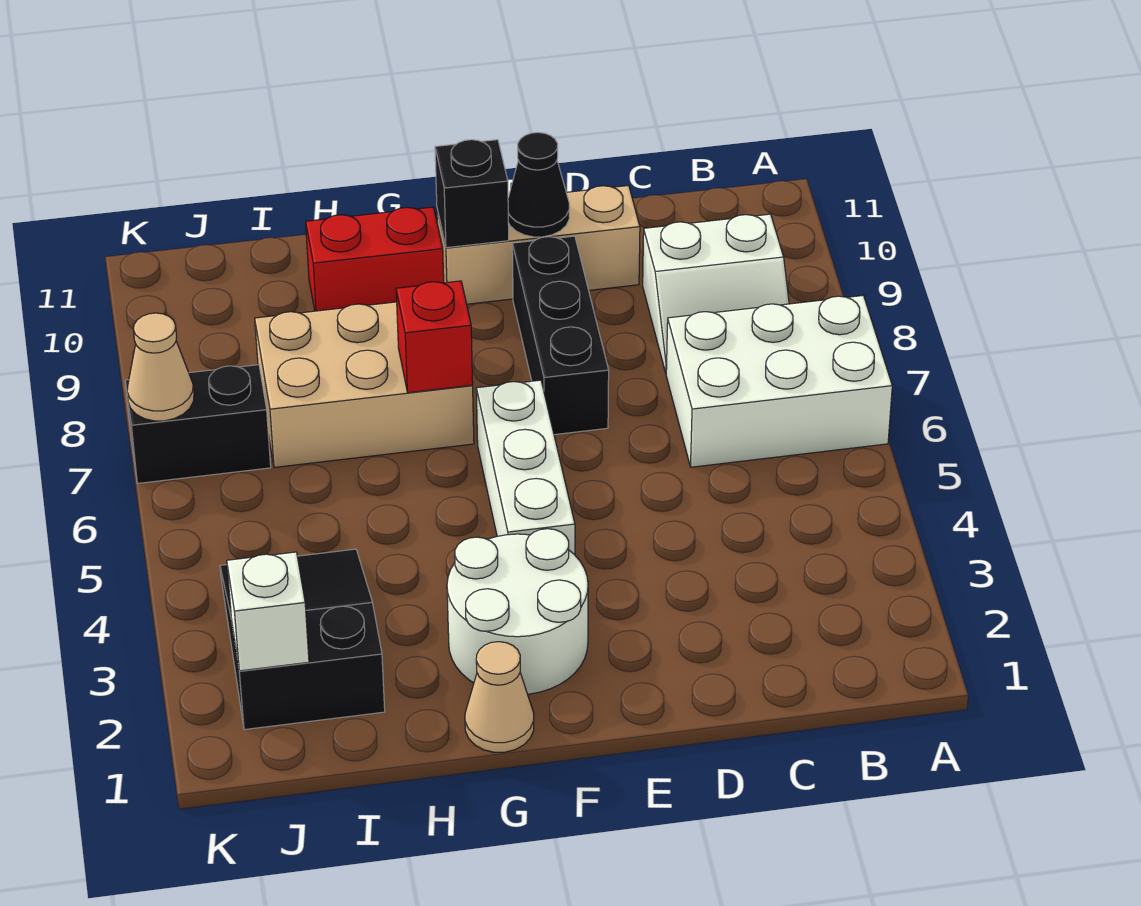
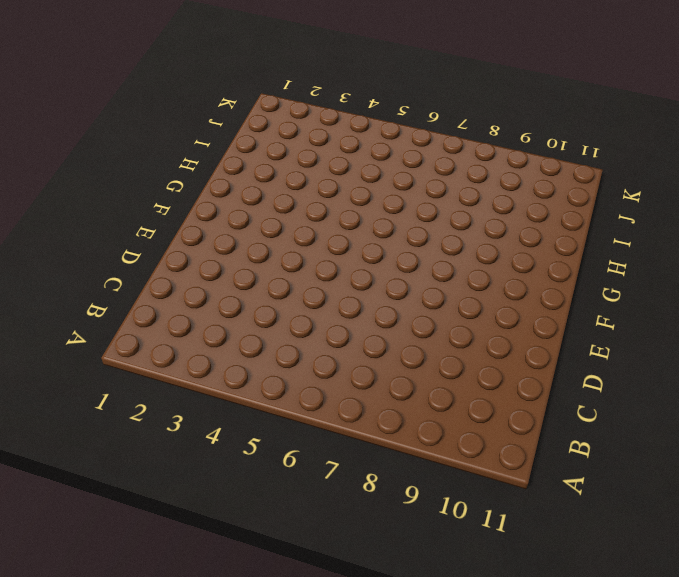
none -> white 2x3 brick [666,295,892,467]
none -> white 2x2 slope [643,214,789,373]
none -> tan 1x3 brick [437,185,640,304]

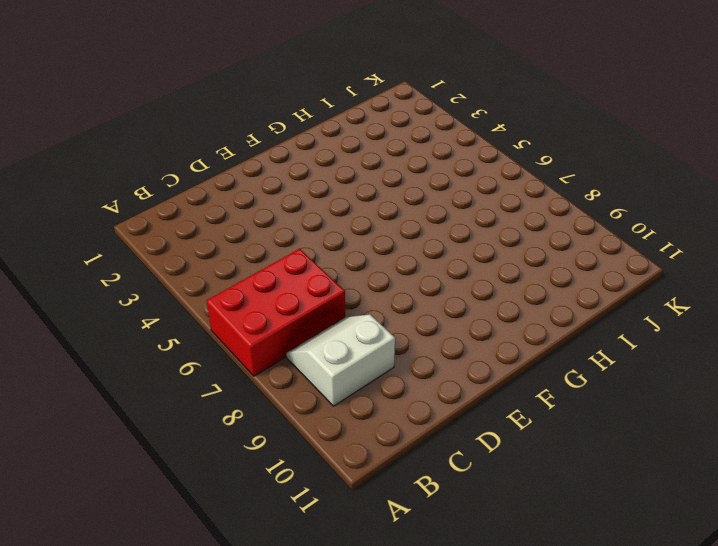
red 2x3 brick [207,249,345,376] -> white 2x3 brick [666,295,892,467]
none -> tan 1x3 brick [437,185,640,304]
none -> black 1x3 brick [512,236,609,435]
none -> white 2x2 round brick [447,529,588,694]

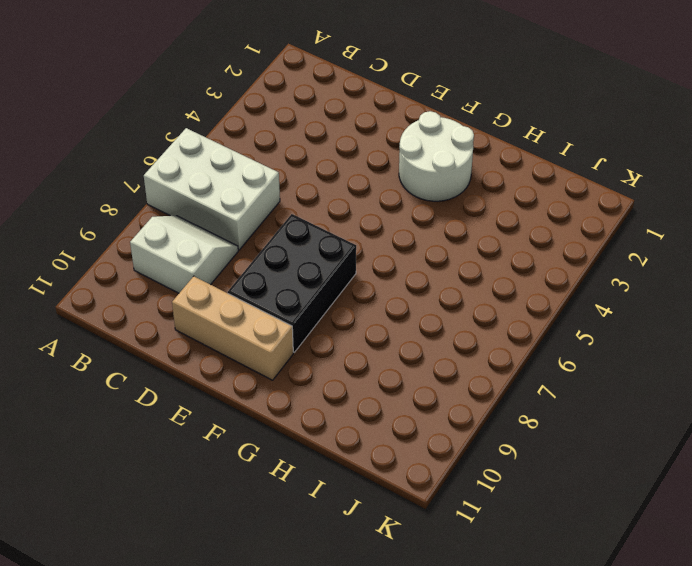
black 2x3 brick [228,214,356,352] -> black 1x3 brick [512,236,609,435]
none -> white 1x3 brick [476,380,575,555]
none -> tan 1x1 cone [465,642,534,752]
none -> tan 2x3 brick [255,302,474,467]

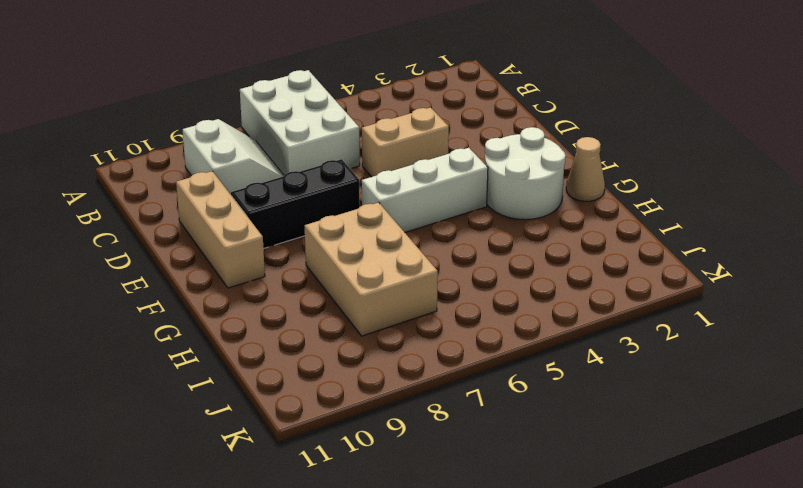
tan 1x2 brick [362,107,449,177] -> none
none -> red 1x2 brick [306,207,444,311]
none -> black 2x3 slope [220,549,385,730]
none -> black 1x2 brick [125,365,271,483]

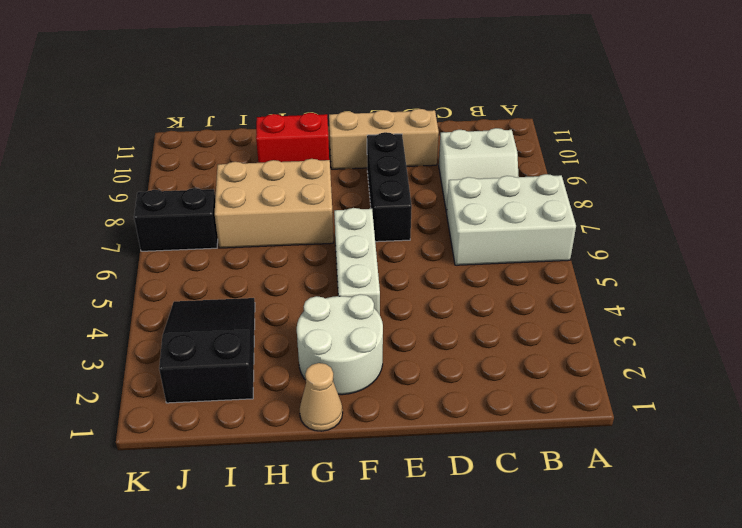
none -> black 1x1 cone [508,132,569,237]
none -> black 1x1 brick [435,140,509,248]
none -> red 1x1 brick [396,281,473,393]

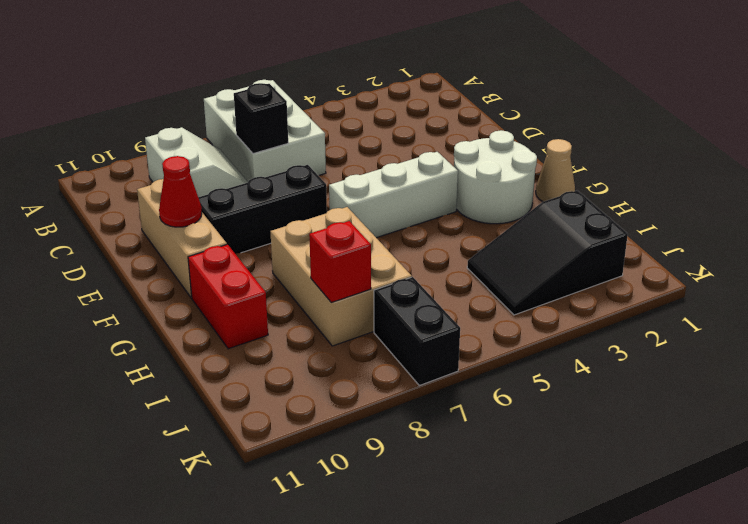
black 1x1 brick [234,83,288,154] -> black 1x1 brick moved to [435,140,509,248]
red 1x1 cone [159,156,202,227] -> black 1x1 cone [508,132,569,237]
red 1x1 brick [309,221,371,302] -> red 1x1 brick moved to [396,281,473,393]
none -> white 1x1 brick [227,552,309,671]
none -> tan 1x1 cone [127,313,194,421]

